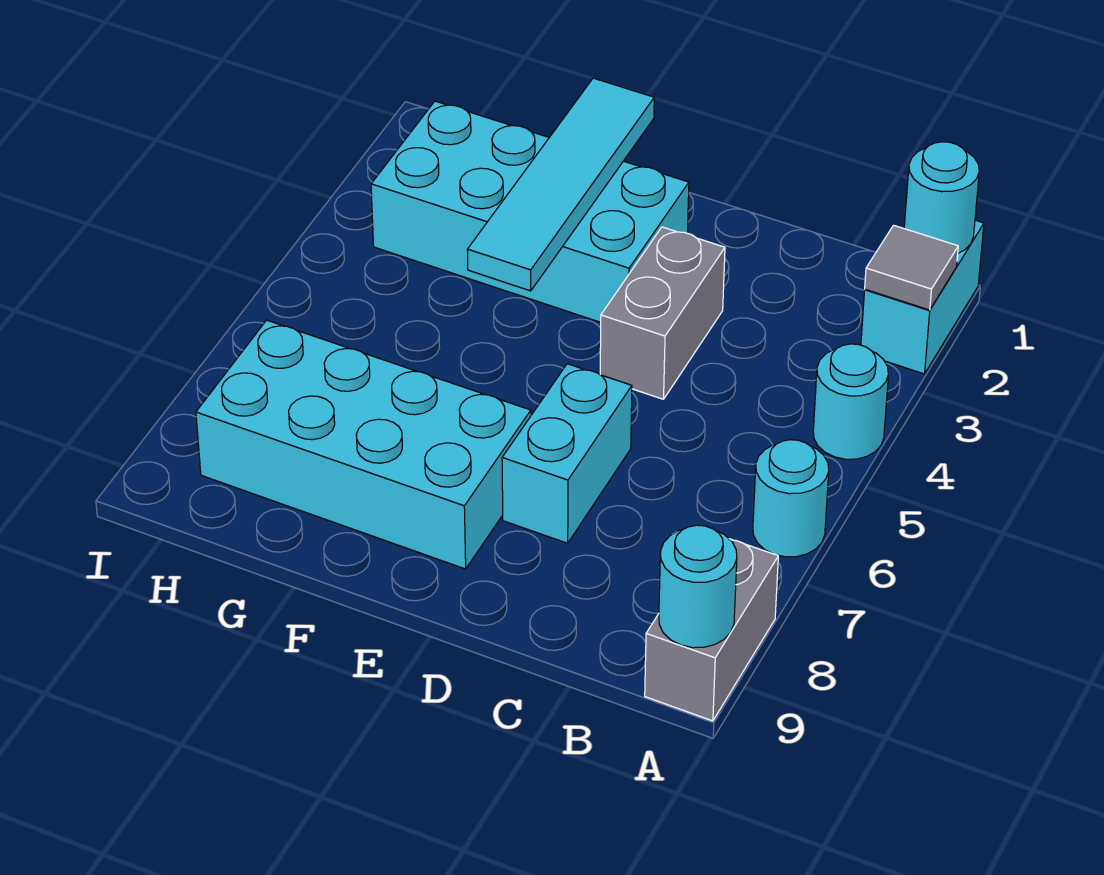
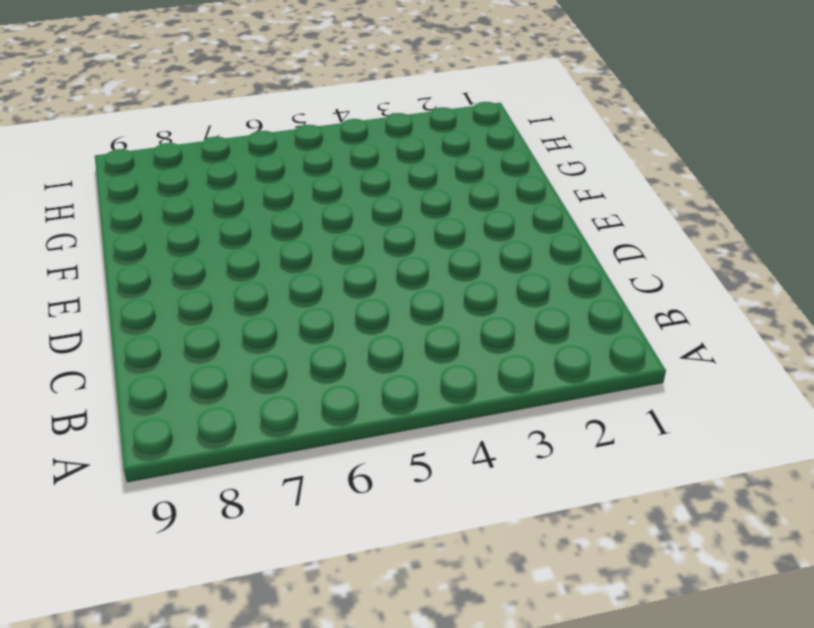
none -> cyan 1x2 brick [861,220,984,374]
none -> cyan 1x1 round brick [813,344,888,459]
none -> cyan 1x1 round brick [753,440,829,557]

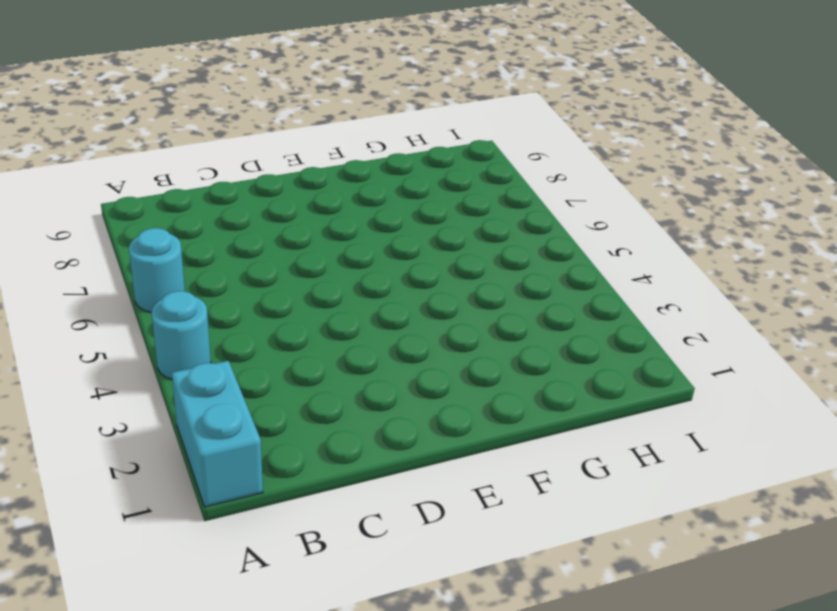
none -> grey 1x2 brick [645,539,778,721]
none -> grey 1x2 brick [600,227,725,399]
none -> cyan 1x2 brick [502,364,632,543]

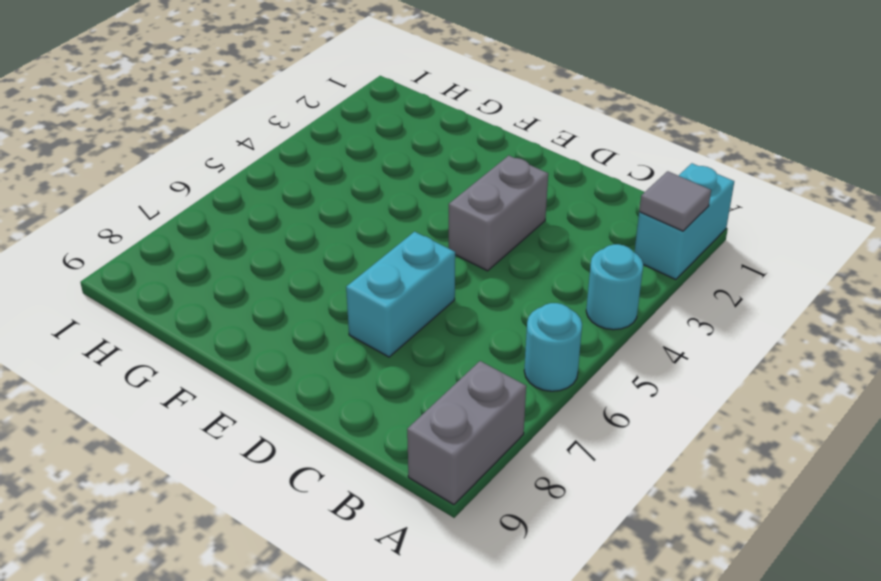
none -> cyan 2x4 brick [371,101,689,322]
none -> cyan 2x4 brick [196,320,531,569]
none -> cyan 1x1 round brick [904,142,979,253]

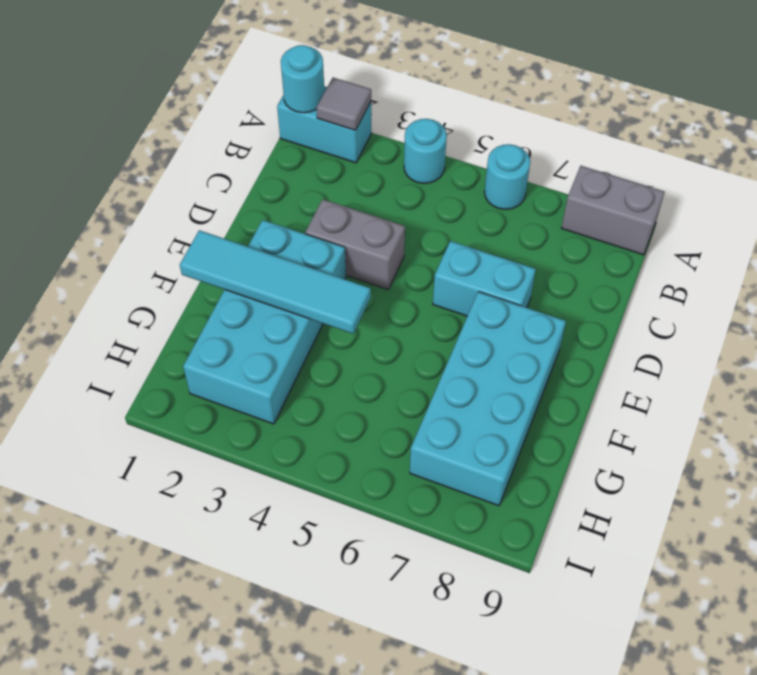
none -> cyan 1x1 round brick [659,525,737,648]

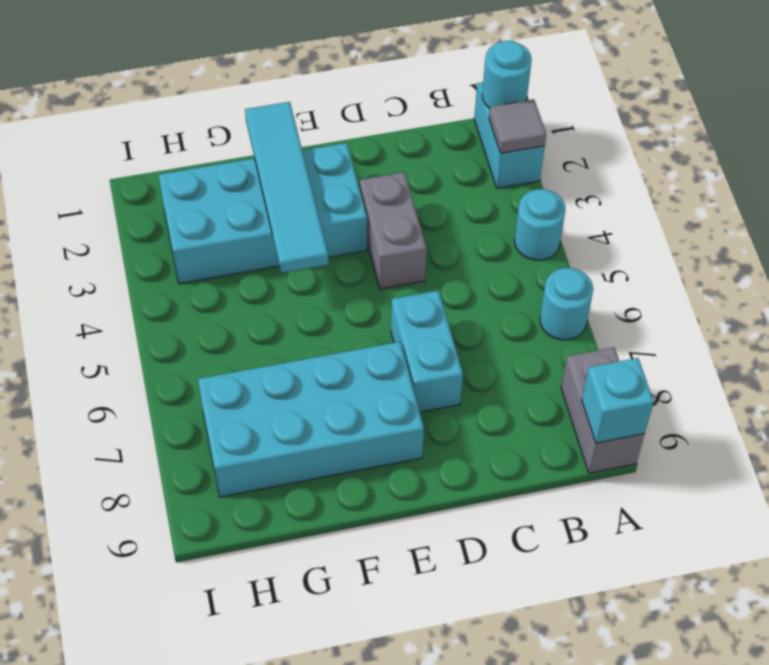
cyan 1x1 brick [582,358,654,443] -> cyan 1x1 round brick [659,525,737,648]

